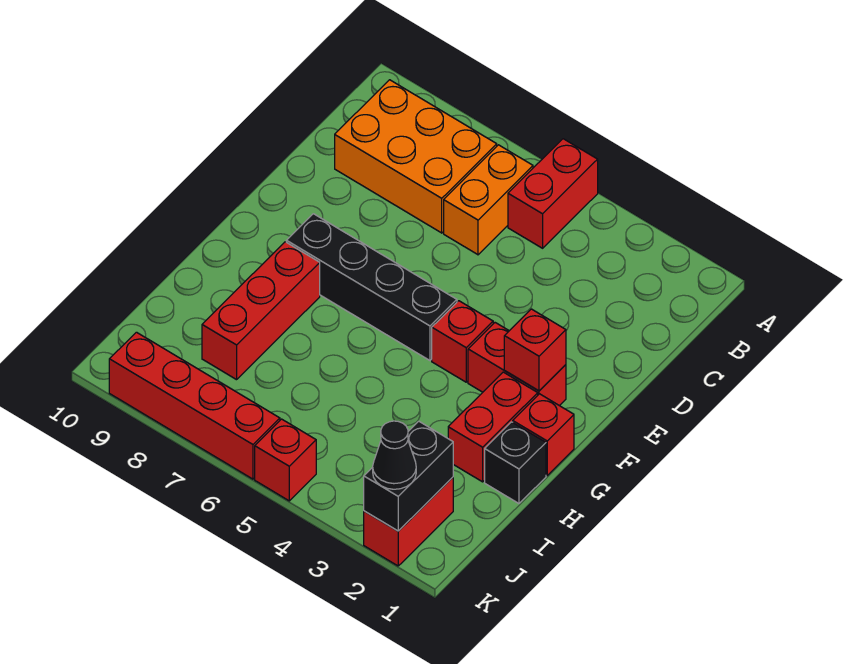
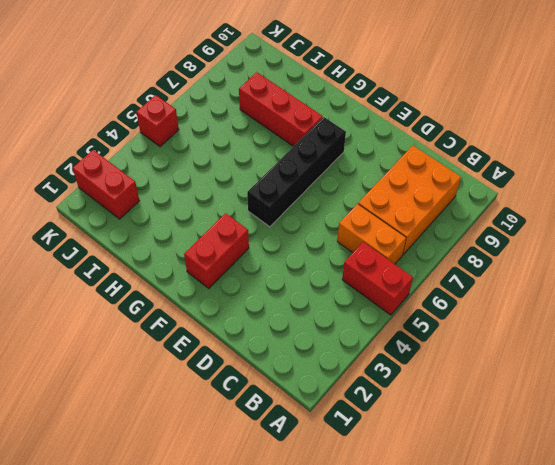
none -> red 1x1 brick [432,301,493,382]
none -> red 1x1 brick [513,394,574,475]
none -> red 1x2 brick [448,372,538,482]

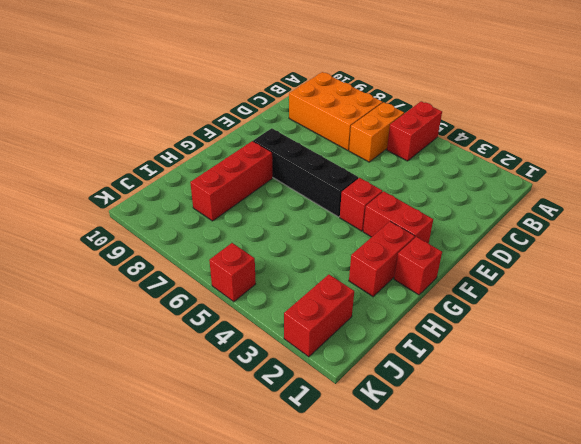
none -> black 1x1 brick [485,422,546,503]
none -> red 1x4 brick [109,332,280,479]
none -> red 1x1 brick [504,309,566,391]

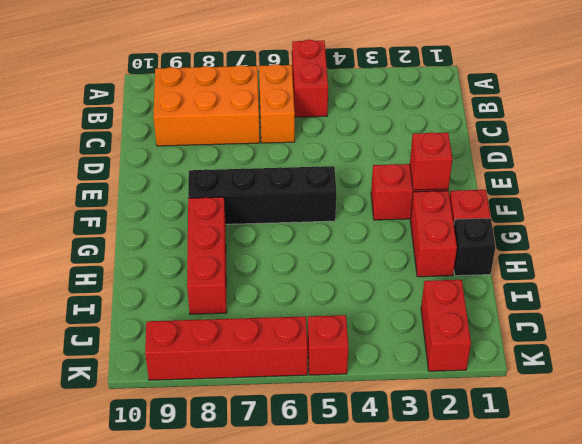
none -> red 1x1 brick [432,301,493,382]
none -> black 1x2 brick [364,421,453,531]
none -> black 1x1 cone [373,421,416,489]

